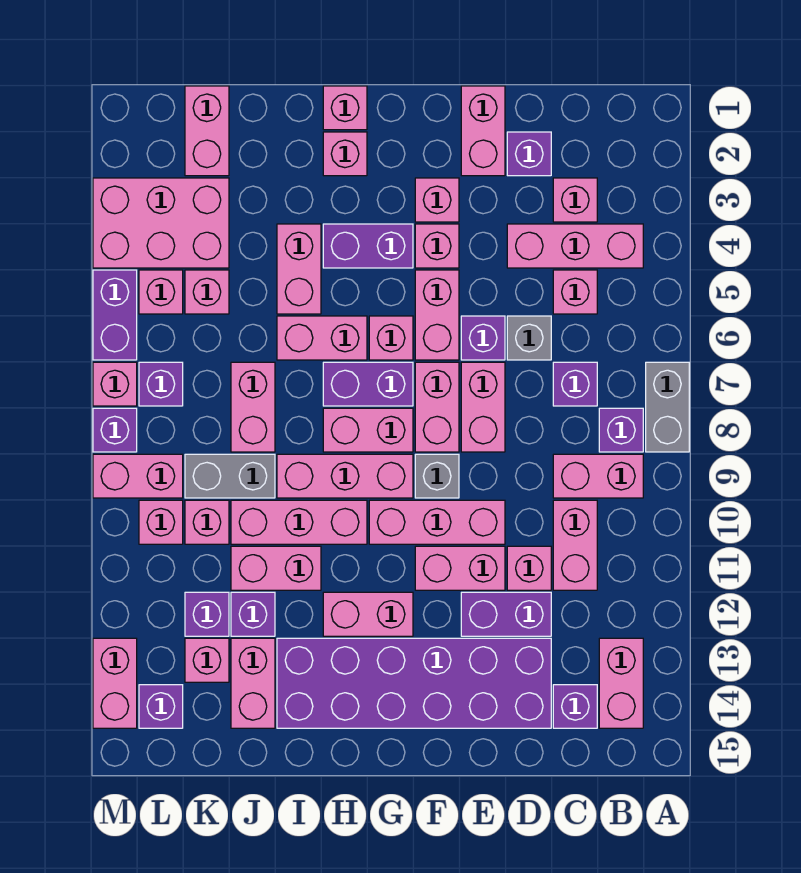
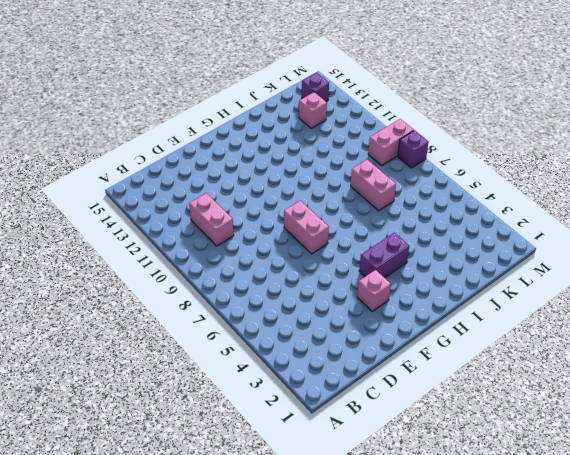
none -> grey 1x2 brick [646,362,689,452]
none -> pink 1x3 brick [507,224,643,268]
none -> purple 1x1 brick [599,408,643,452]
none -> pink 1x2 brick [553,454,643,498]

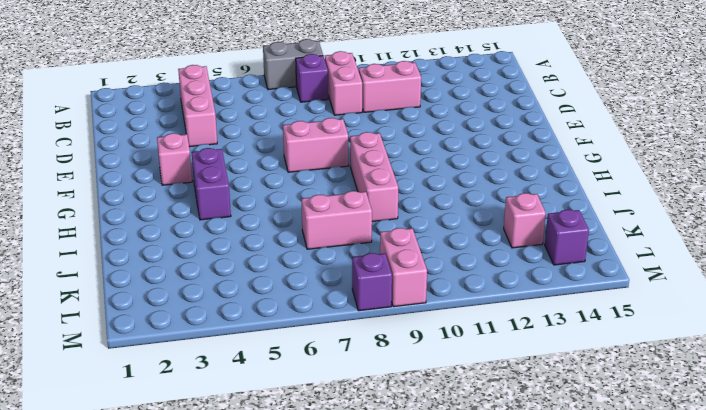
none -> pink 1x2 brick [599,638,643,728]
none -> pink 1x1 brick [553,178,597,222]
none -> pink 1x1 brick [553,270,597,314]
none -> purple 1x1 brick [553,362,597,406]

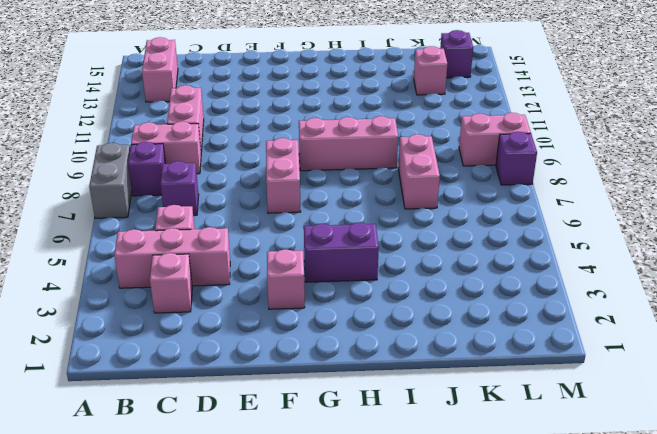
none -> purple 1x1 brick [553,685,597,728]
none -> purple 1x1 brick [507,132,551,176]
none -> grey 1x1 brick [507,316,551,360]
none -> pink 1x1 brick [507,546,551,590]

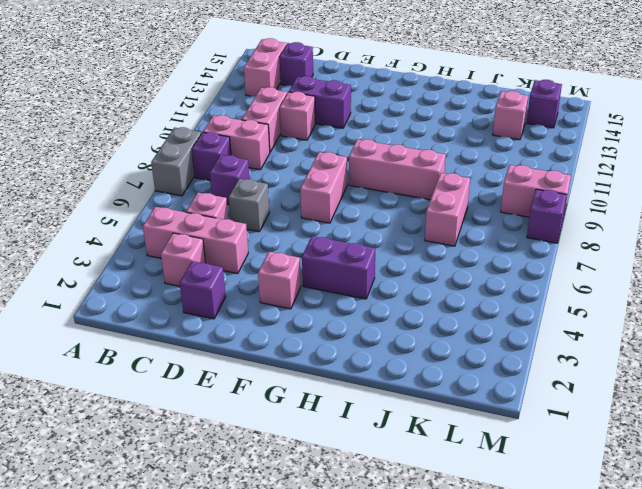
none -> purple 2x6 brick [277,638,551,728]
none -> pink 1x2 brick [461,86,505,176]
none -> purple 1x1 brick [461,316,505,360]
none -> pink 1x2 brick [461,362,505,452]

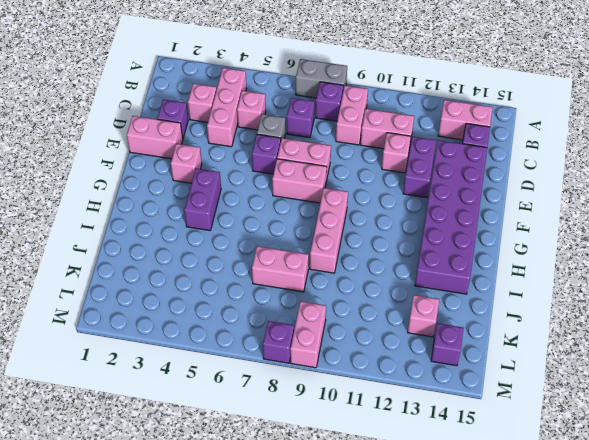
none -> pink 1x3 brick [369,500,505,544]
none -> pink 1x2 brick [415,546,505,590]
none -> pink 1x1 brick [415,224,459,268]
none -> pink 1x2 brick [415,270,459,360]

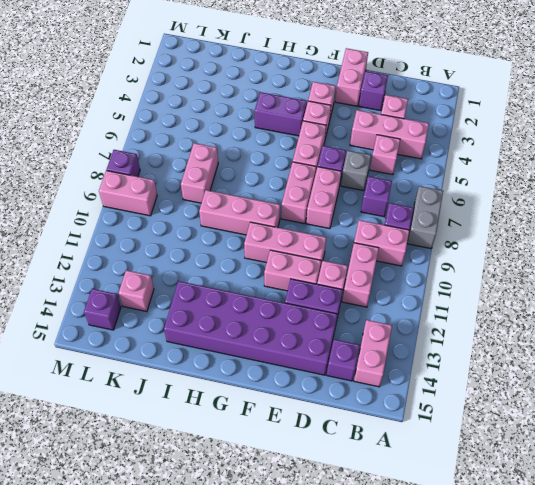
none -> grey 1x1 brick [415,454,459,498]
none -> pink 1x1 brick [369,316,413,360]
none -> purple 1x2 brick [323,362,413,406]
none -> pink 1x2 brick [323,408,413,452]

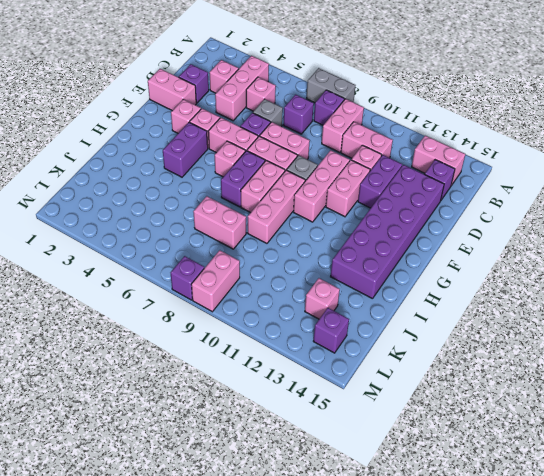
none -> pink 1x2 brick [323,592,413,636]
none -> pink 1x1 brick [323,86,367,130]
none -> pink 1x1 brick [323,132,367,176]
none -> pink 1x2 brick [277,316,367,360]

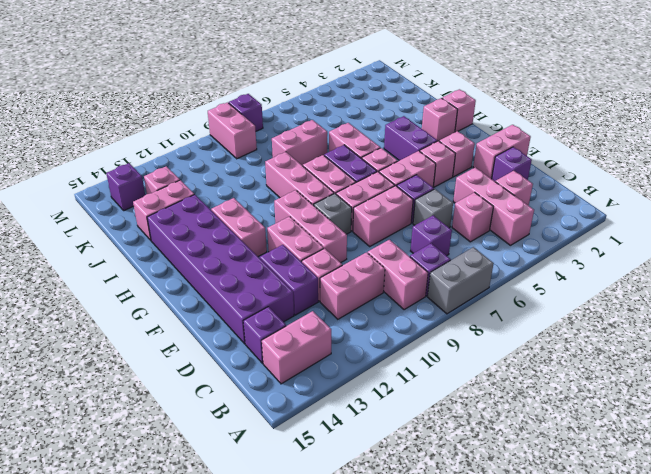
none -> pink 1x3 brick [231,500,367,544]
none -> pink 1x2 brick [277,224,321,314]
none -> pink 1x2 brick [231,546,321,590]
none -> grey 1x2 brick [185,454,275,498]

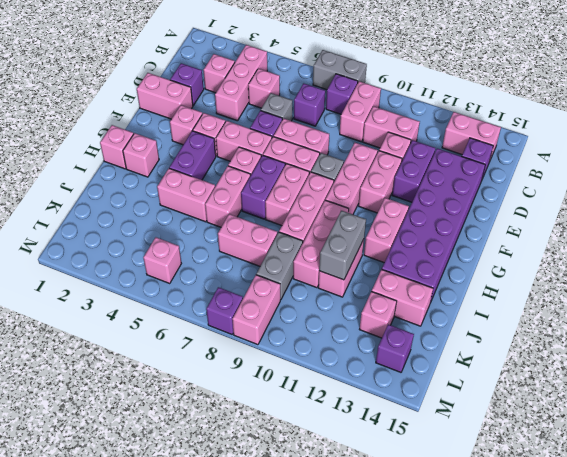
grey 1x2 brick [319,211,366,280] -> none
none -> purple 1x1 brick [231,592,275,636]
none -> pink 1x2 brick [185,86,229,176]
none -> pink 2x3 brick [93,178,229,268]
none -> pink 1x1 brick [185,270,229,314]

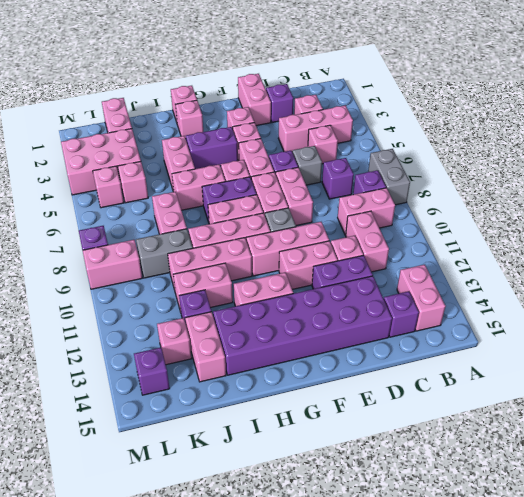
none -> pink 1x1 brick [185,500,229,544]
none -> purple 1x1 brick [185,592,229,636]
none -> purple 1x1 brick [139,362,183,406]
none -> pink 1x1 brick [139,500,183,544]

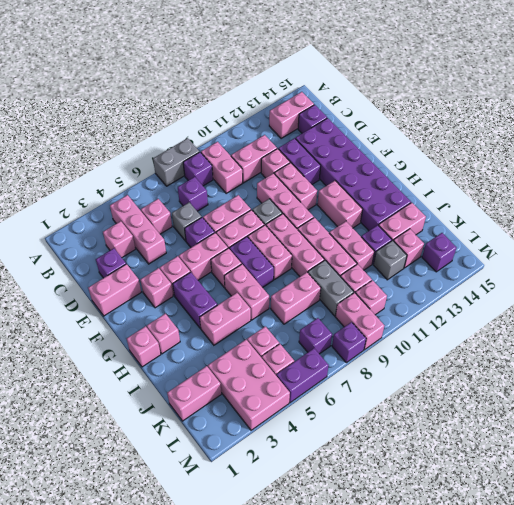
grey 1x1 brick [373,240,407,280] -> purple 1x1 brick [185,592,229,636]
none -> pink 1x1 brick [93,362,137,406]
none -> pink 1x2 brick [93,638,137,728]

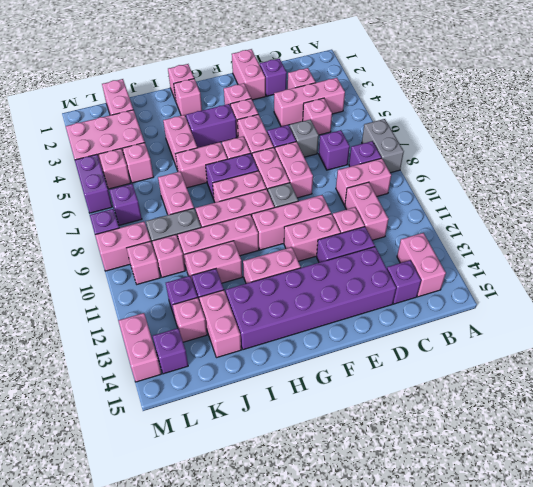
none -> pink 1x1 brick [93,362,137,406]

